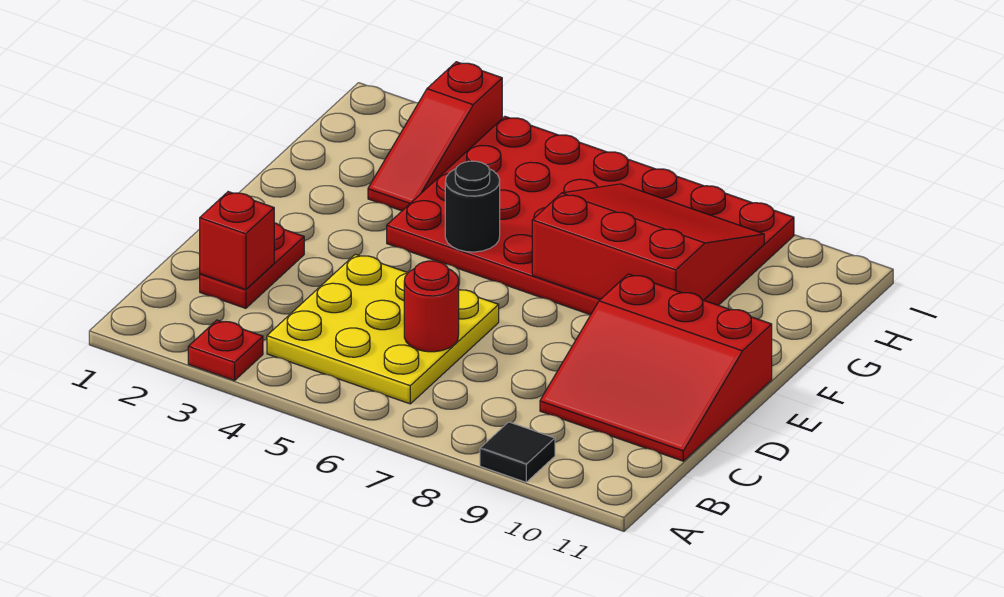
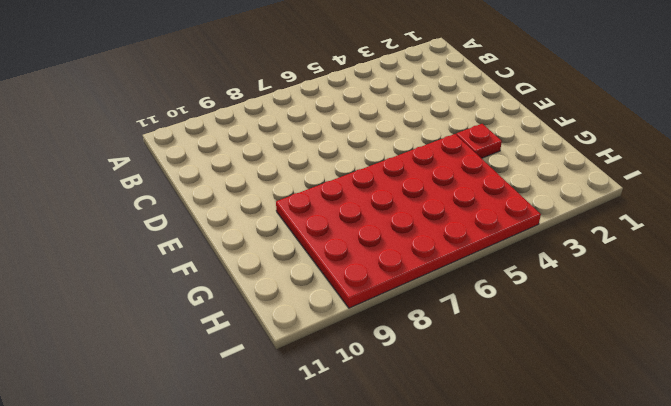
red 1x1 plate [456,124,502,158] -> red 1x1 plate moved to [188,320,263,381]
none -> black 1x1 tile [480,422,555,482]
none -> yellow 3x3 plate [267,254,499,404]

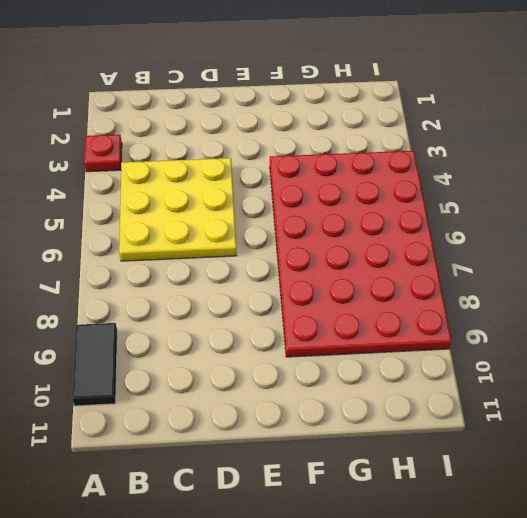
black 1x2 tile [72,323,117,406] -> black 1x1 tile [480,422,555,482]
none -> red 1x2 plate [200,223,304,308]
none -> red 3x3 slope [540,274,772,461]

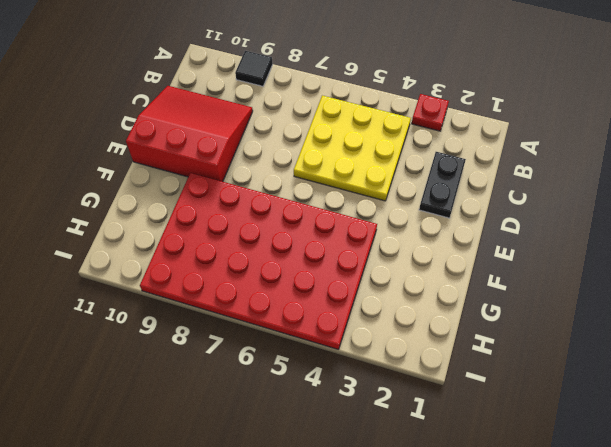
black 1x2 plate [419,152,466,218] -> red 1x2 plate [200,223,304,308]
none -> red 1x3 slope [368,62,502,211]
none -> red 1x1 brick [200,192,274,290]

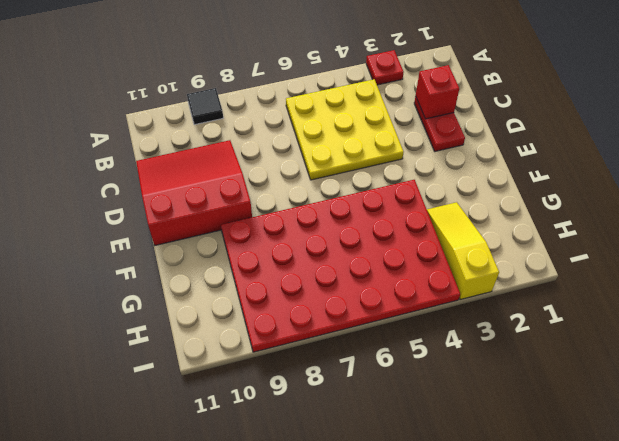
yellow 1x3 slope [427,202,499,300] -> red 1x3 slope [368,62,502,211]
none -> red 1x1 round brick [404,261,459,352]
none -> black 1x1 round brick [445,161,500,252]

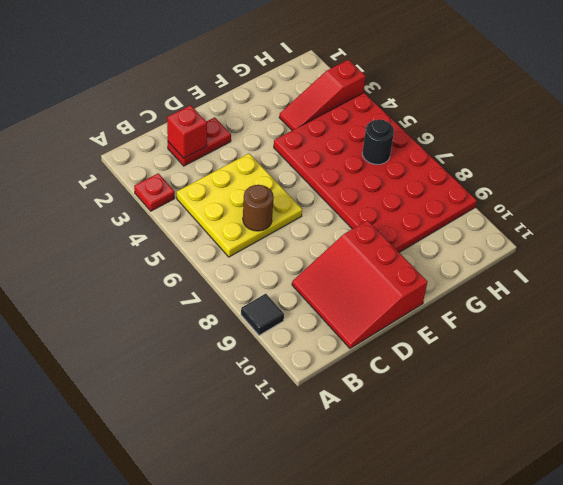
brown 1x1 round brick [243,185,274,231] -> red 1x1 round brick [404,261,459,352]
black 1x1 round brick [362,119,394,165] -> black 1x1 round brick moved to [445,161,500,252]
none -> red 3x3 slope [532,184,764,300]

